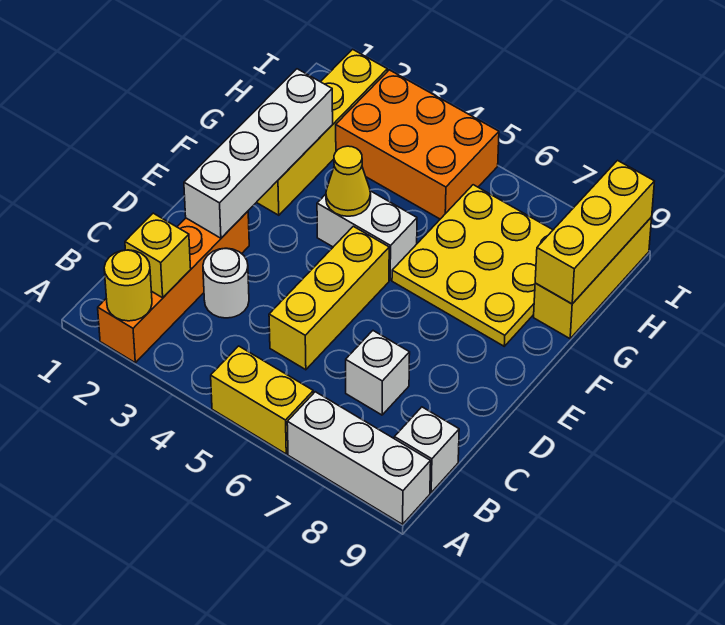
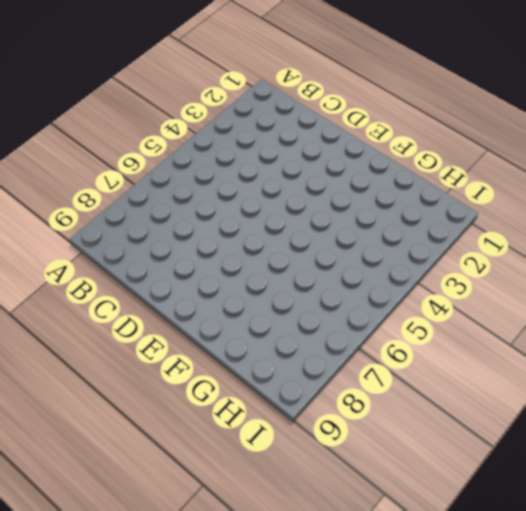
none -> orange 1x4 brick [98,211,249,363]
none -> yellow 1x2 brick [211,346,313,454]
none -> white 1x3 brick [287,392,431,524]

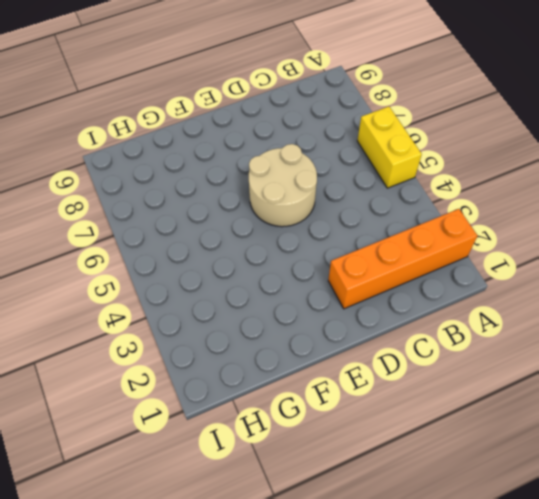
tan 2x2 round brick [249,144,317,227] -> yellow 1x3 brick [269,226,389,370]
none -> white 1x3 brick [287,392,431,524]
none -> white 1x1 brick [394,407,459,492]
none -> white 1x1 round brick [203,248,249,318]

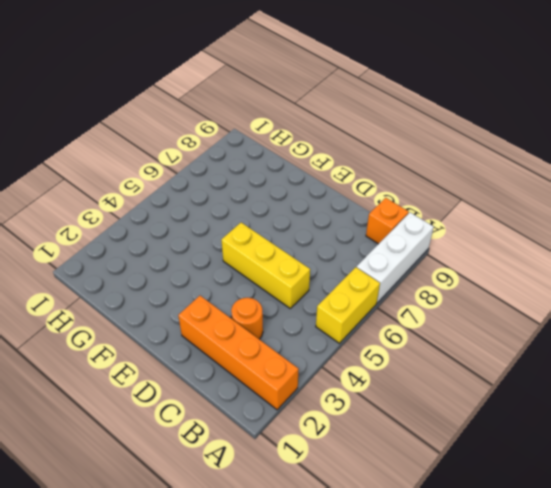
orange 1x1 brick [366,198,409,244] -> white 1x1 brick [394,407,459,492]
orange 1x1 round brick [231,298,263,339] -> white 1x1 round brick [203,248,249,318]
none -> white 1x1 brick [346,331,410,415]
none -> yellow 1x4 brick [256,49,387,215]
none -> white 1x2 brick [317,191,417,280]

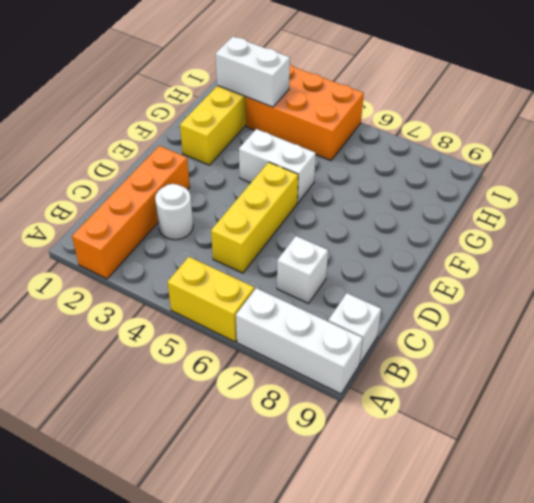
white 1x2 brick [216,37,290,107] -> none
none -> yellow 3x3 plate [392,185,553,346]
none -> yellow 1x3 brick [534,217,652,339]
none -> yellow 1x1 round brick [104,250,152,321]

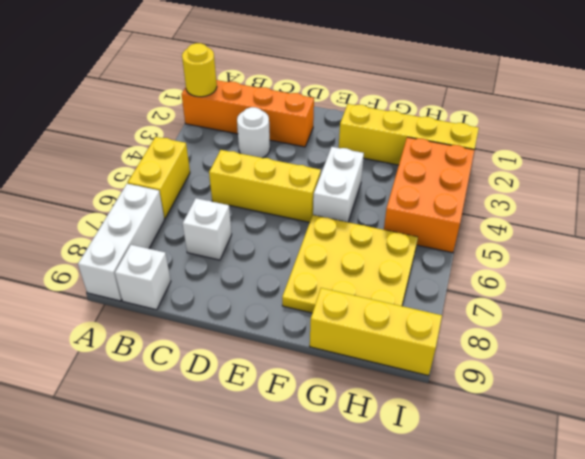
none -> yellow 1x1 brick [125,213,191,298]
none -> white 1x4 brick [184,69,333,238]
none -> yellow 1x1 cone [326,146,371,216]

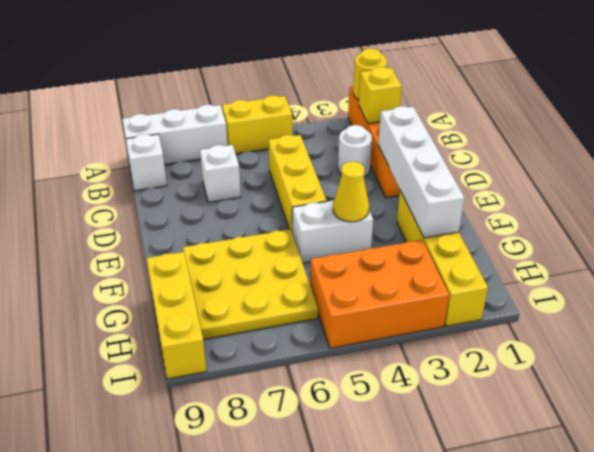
none -> yellow 1x3 brick [535,161,655,304]

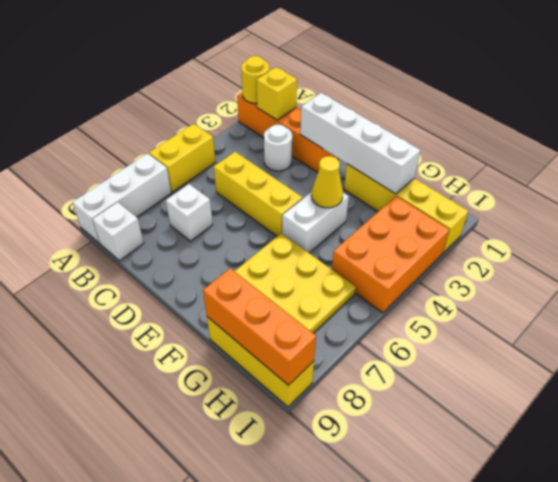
orange 1x3 brick [203,268,316,385] -> yellow 1x3 brick [535,161,655,304]

